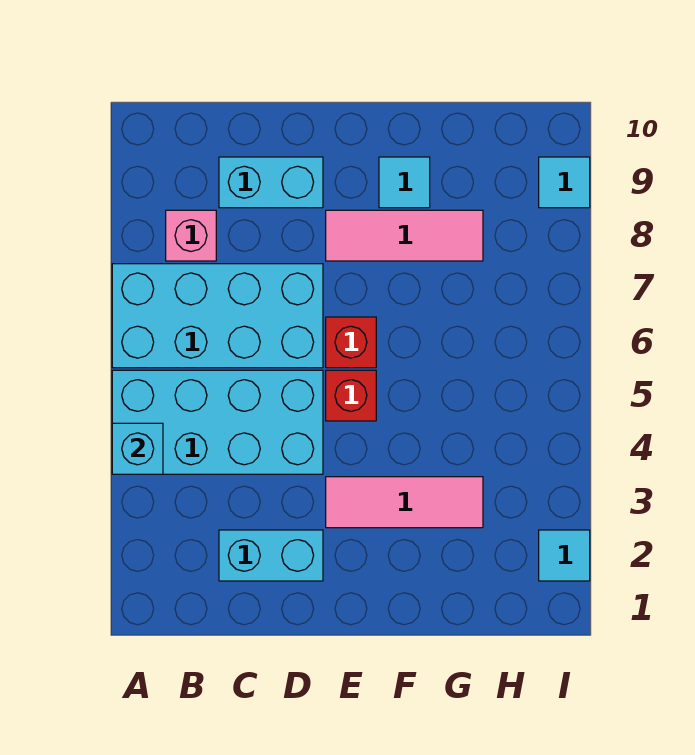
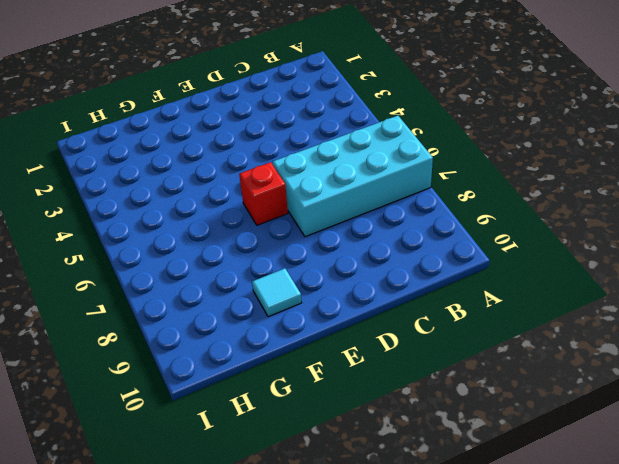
none -> cyan 2x4 brick [112,370,323,474]
none -> pink 1x1 brick [166,210,216,261]
none -> cyan 1x2 brick [219,530,323,581]

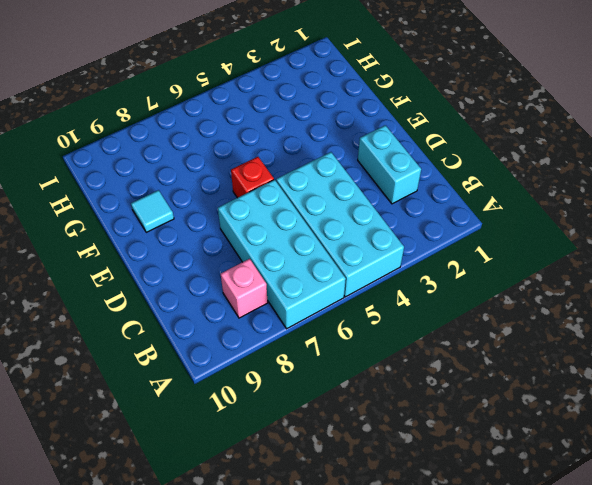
none -> cyan 1x2 brick [219,157,323,208]
none -> pink 1x3 tile [326,477,483,528]
none -> red 1x1 brick [326,370,376,421]

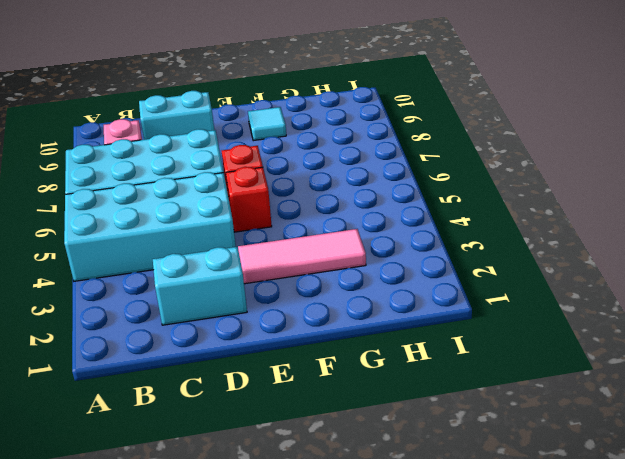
none -> pink 1x3 tile [326,210,483,261]
none -> cyan 1x1 tile [539,530,590,581]
none -> cyan 1x1 tile [539,157,590,208]

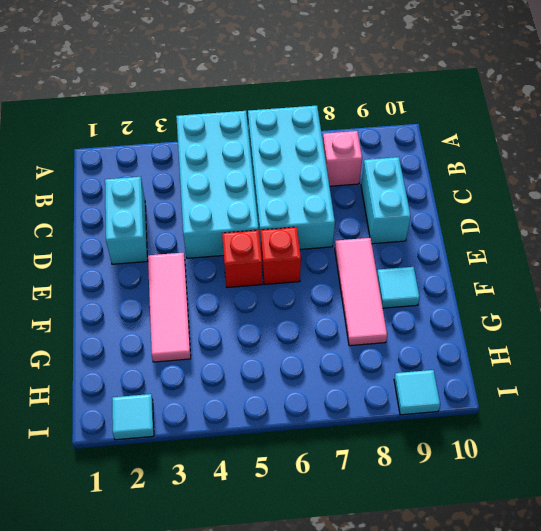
none -> cyan 1x1 brick [112,423,163,474]

